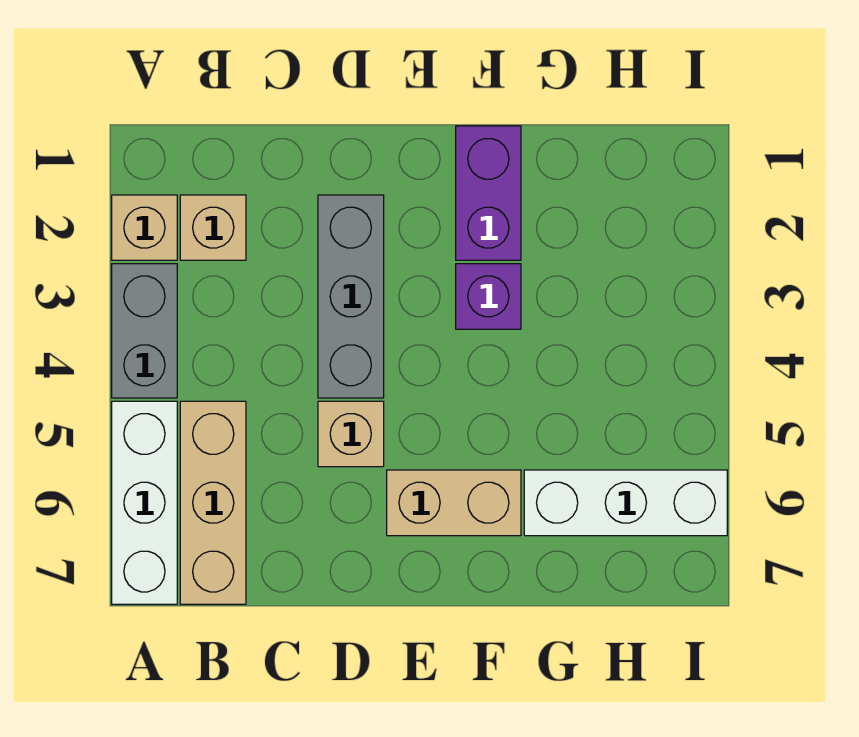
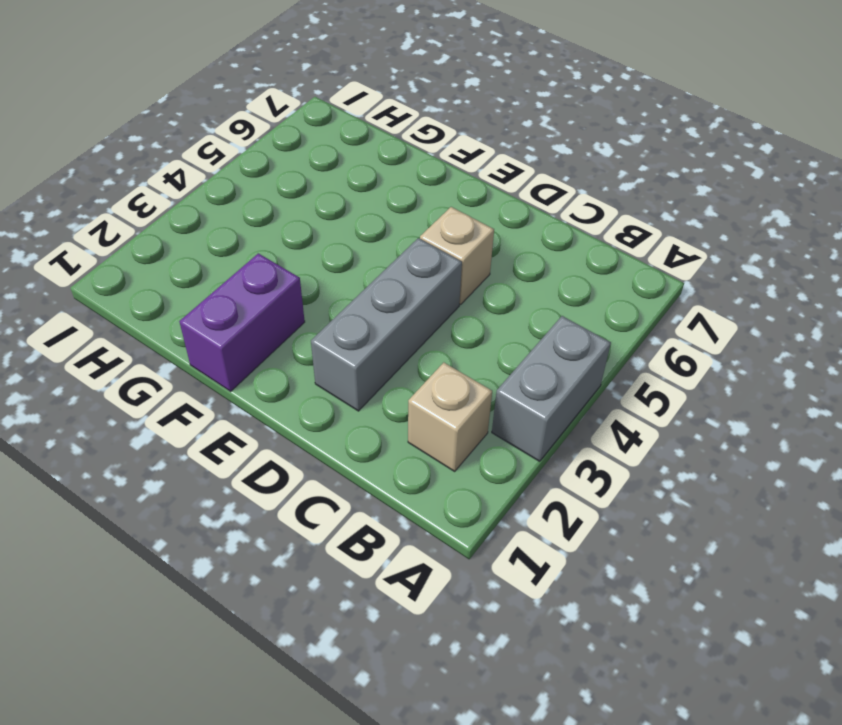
none -> tan 1x1 brick [112,195,177,260]
none -> white 1x3 brick [112,401,177,604]

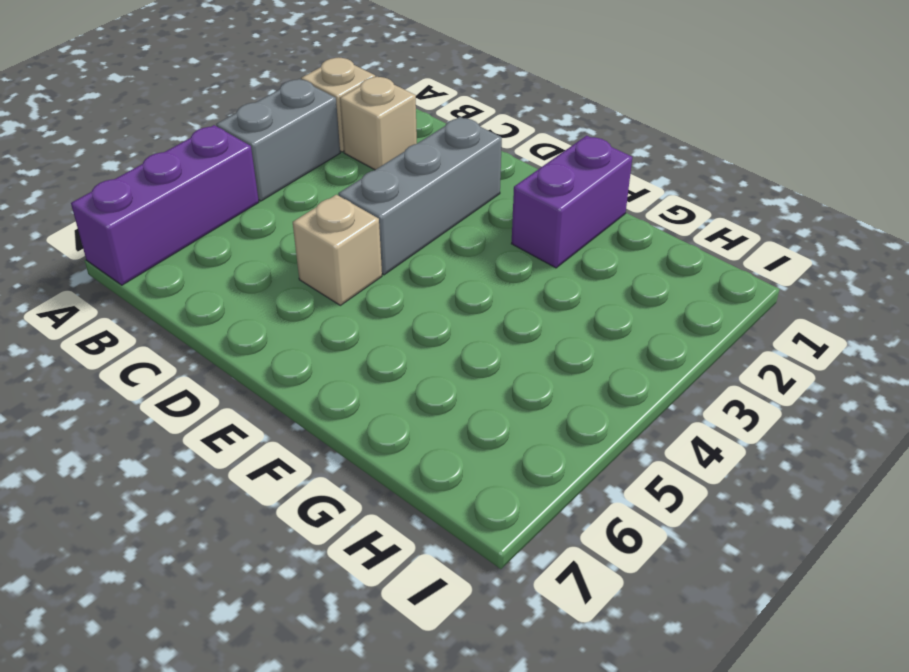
purple 1x3 brick [71,125,259,285] -> white 1x3 brick [112,401,177,604]
none -> tan 1x3 brick [180,401,246,604]
none -> tan 1x2 brick [387,470,521,536]

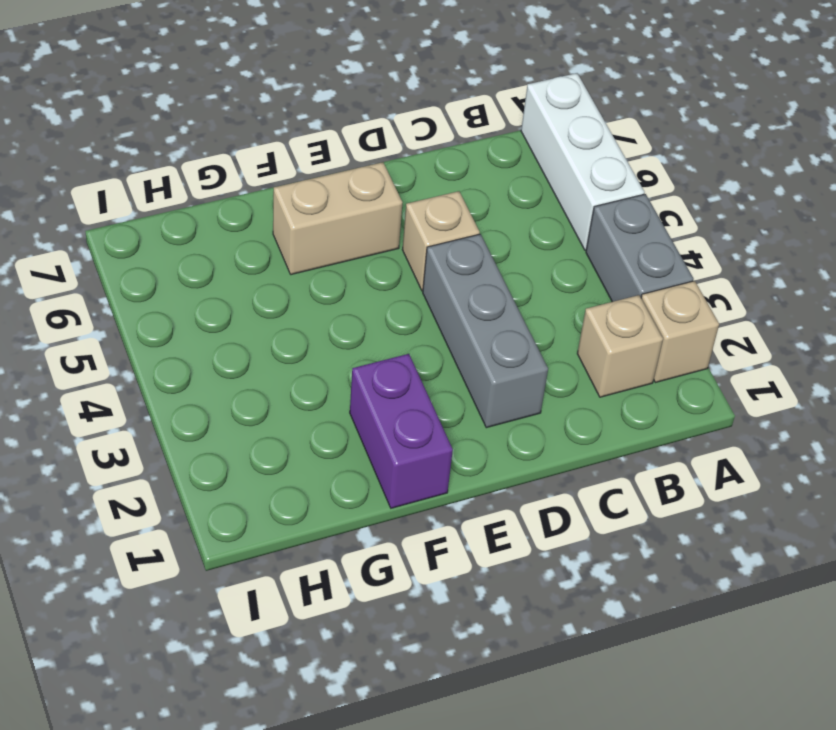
none -> tan 1x3 brick [180,401,246,604]
none -> purple 1x1 brick [456,264,521,329]

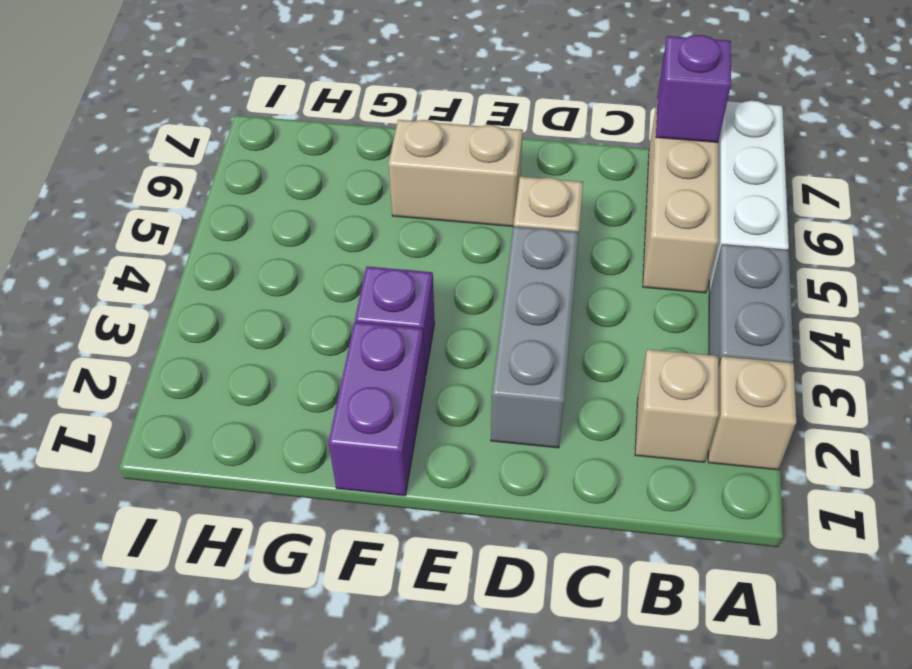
purple 1x1 brick [656,35,731,142] -> none
none -> white 1x3 brick [524,470,727,536]

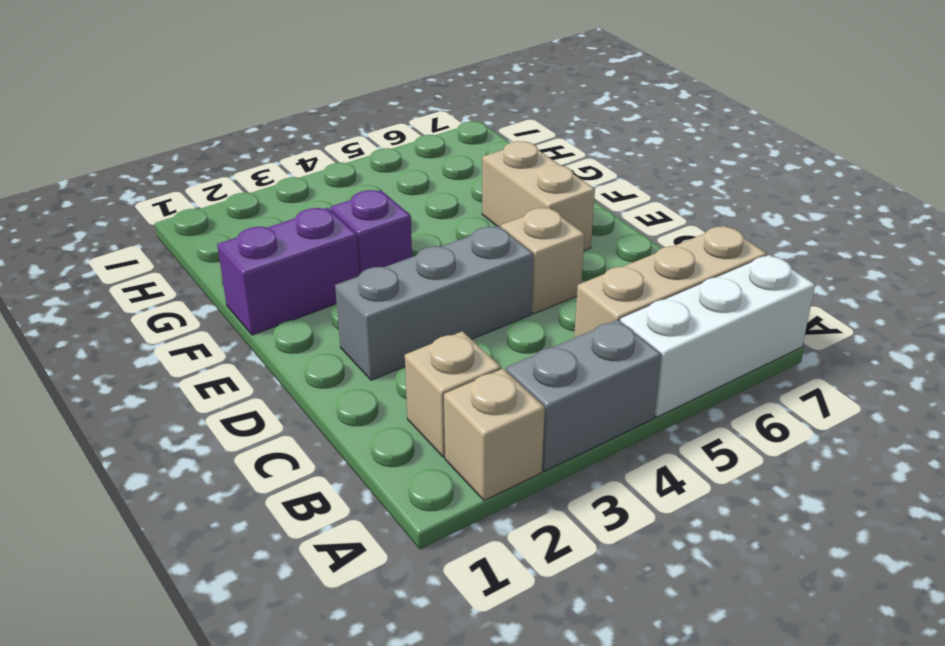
none -> white 1x3 brick [524,470,727,536]

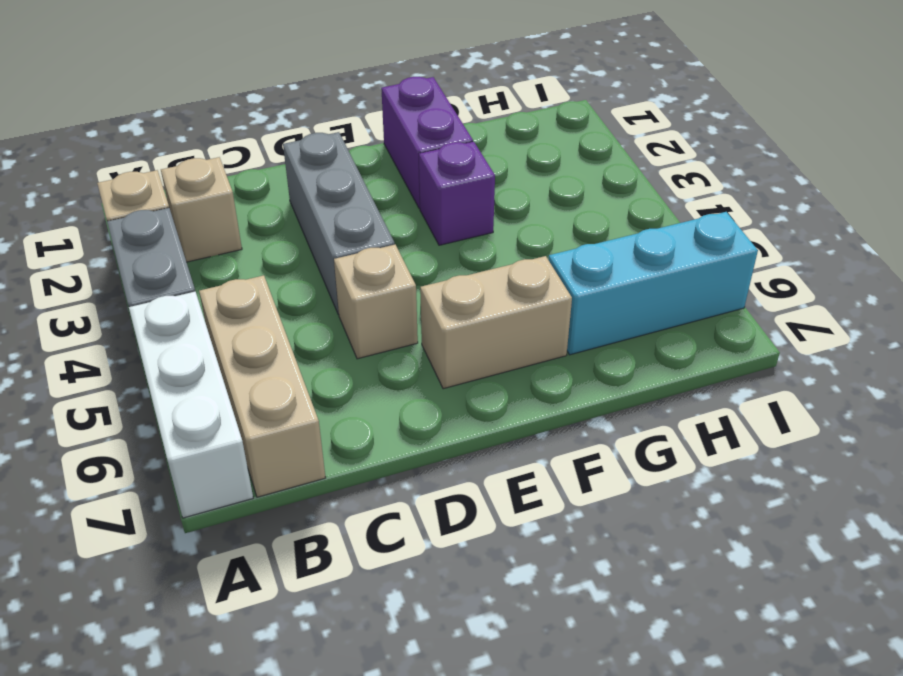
cyan 1x3 brick [549,212,758,355] -> white 1x3 brick [524,470,727,536]

